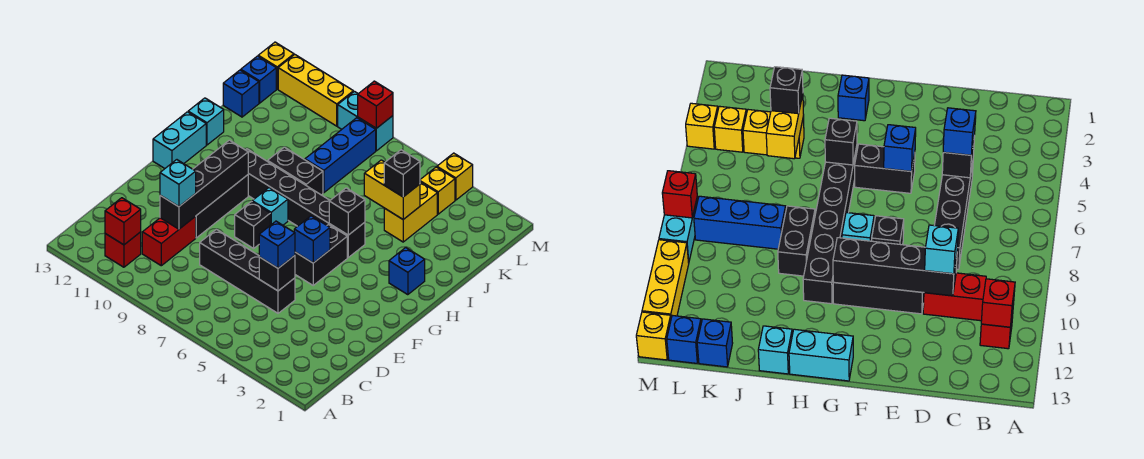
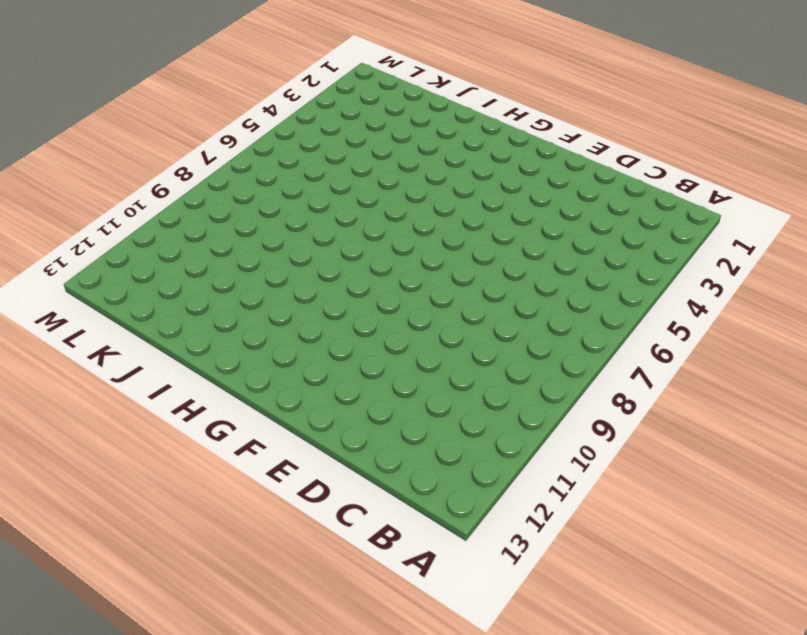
none -> red 1x1 brick [105,232,141,267]
none -> red 1x2 brick [142,216,196,266]
none -> black 1x4 brick [200,229,295,313]
none -> black 1x3 brick [196,175,248,238]

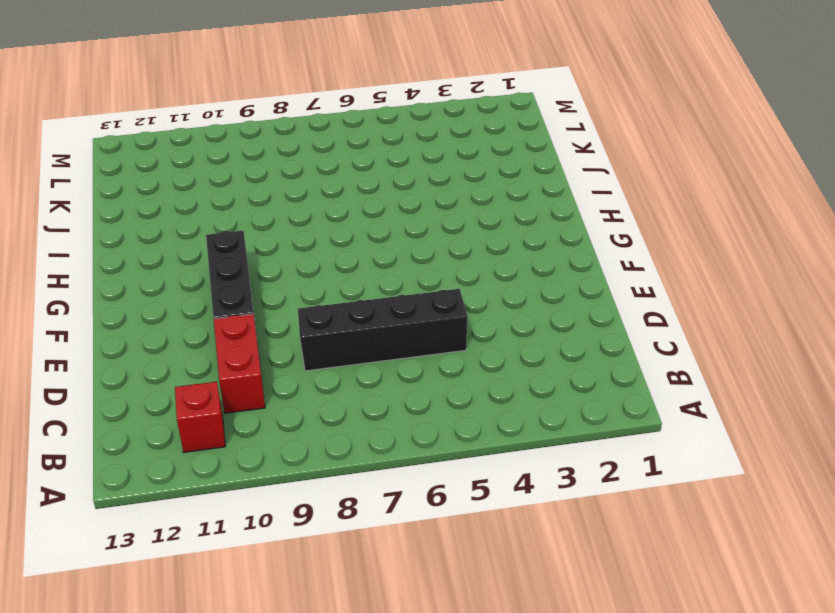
none -> black 1x2 brick [295,225,347,285]
none -> black 1x1 brick [235,202,270,248]
none -> cyan 1x1 brick [252,188,288,225]
none -> cyan 1x2 brick [153,112,206,168]

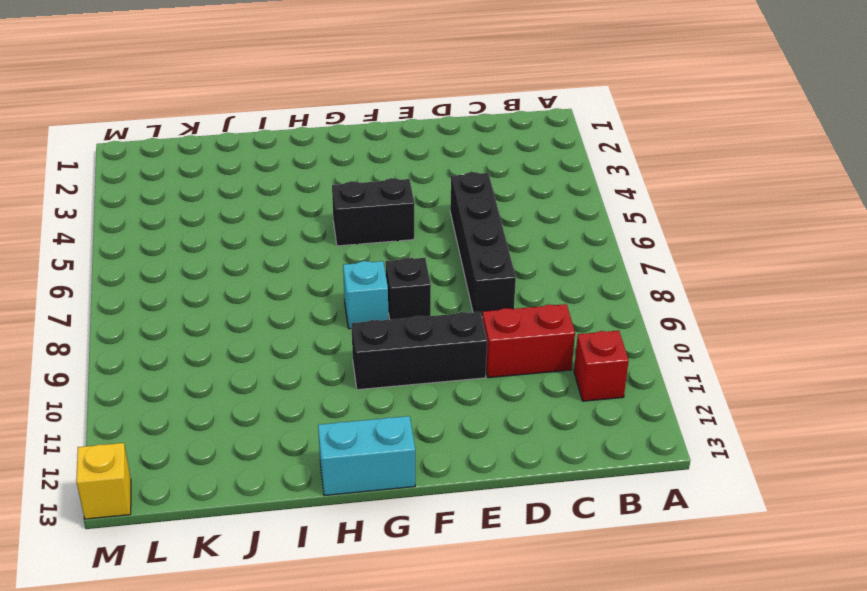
none -> blue 1x1 brick [389,248,425,295]
none -> black 1x6 brick [246,149,365,257]
none -> black 1x2 brick [268,147,323,195]
none -> cyan 1x1 brick [188,98,224,145]

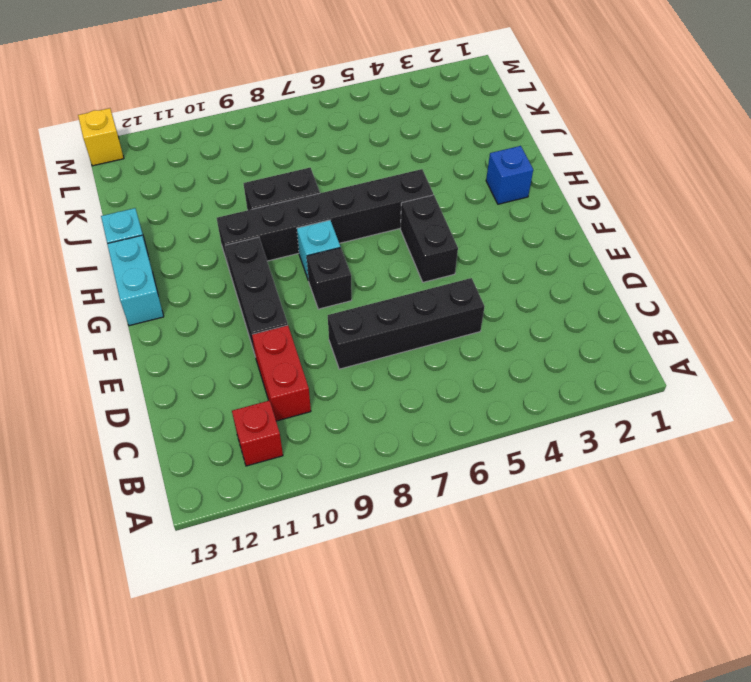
none -> yellow 1x2 brick [384,182,437,242]
none -> blue 1x3 brick [305,118,376,193]
none -> blue 1x1 brick [223,70,259,117]
none -> yellow 1x1 brick [420,167,455,214]

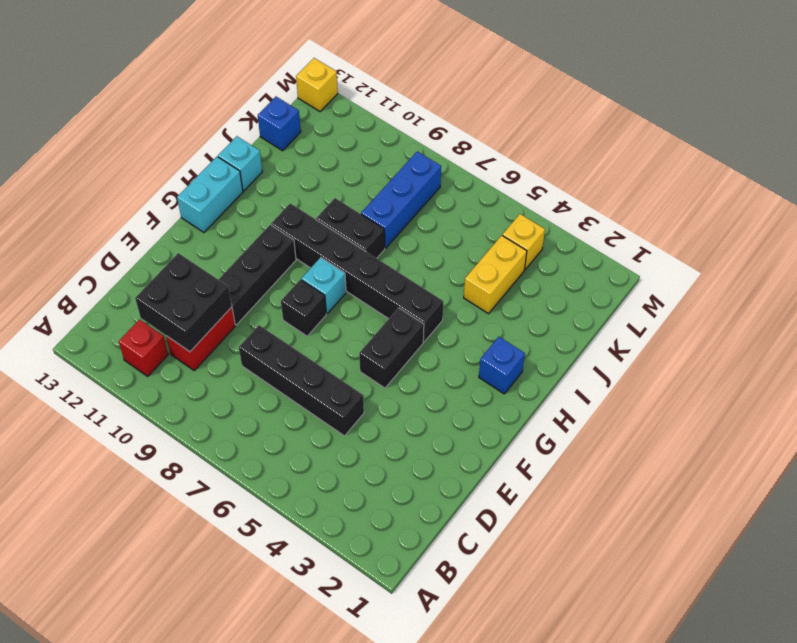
black 2x2 brick [135,253,232,352] -> black 1x4 brick [160,140,248,229]
none -> blue 1x1 brick [241,56,276,103]
none -> yellow 1x1 brick [437,153,473,200]
none -> cyan 1x2 brick [338,92,393,151]
none -> yellow 1x3 brick [278,55,353,126]

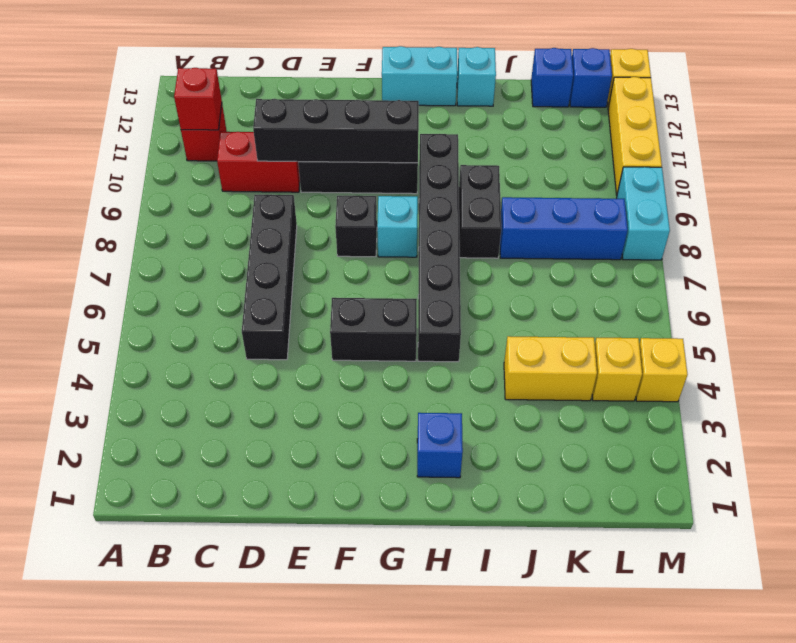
none -> black 1x1 brick [259,255,295,291]
none -> blue 1x1 brick [294,216,330,263]
none -> black 1x1 brick [329,188,365,235]
none -> yellow 1x2 brick [364,160,420,219]

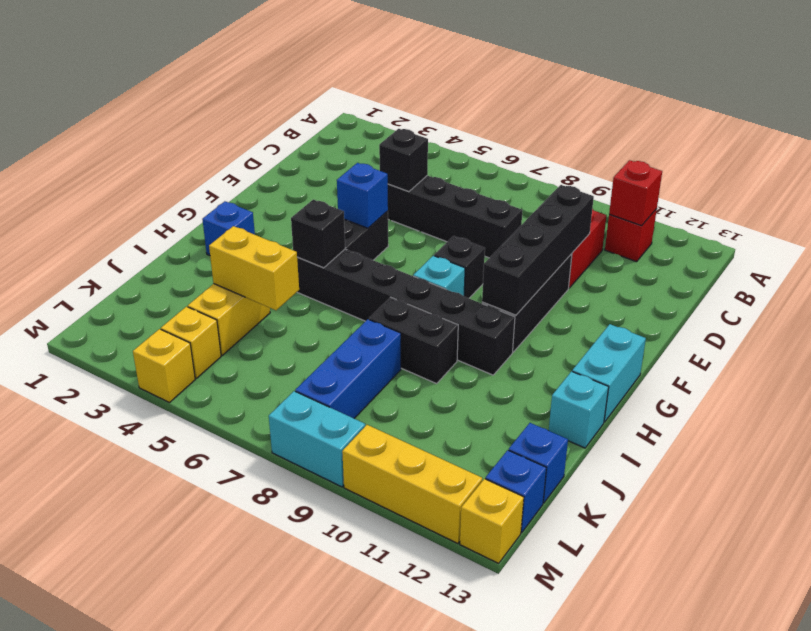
none -> red 1x1 brick [358,81,393,128]
none -> blue 1x1 brick [259,221,295,268]
none -> cyan 1x1 brick [160,160,196,207]
none -> black 1x1 brick [384,150,420,197]

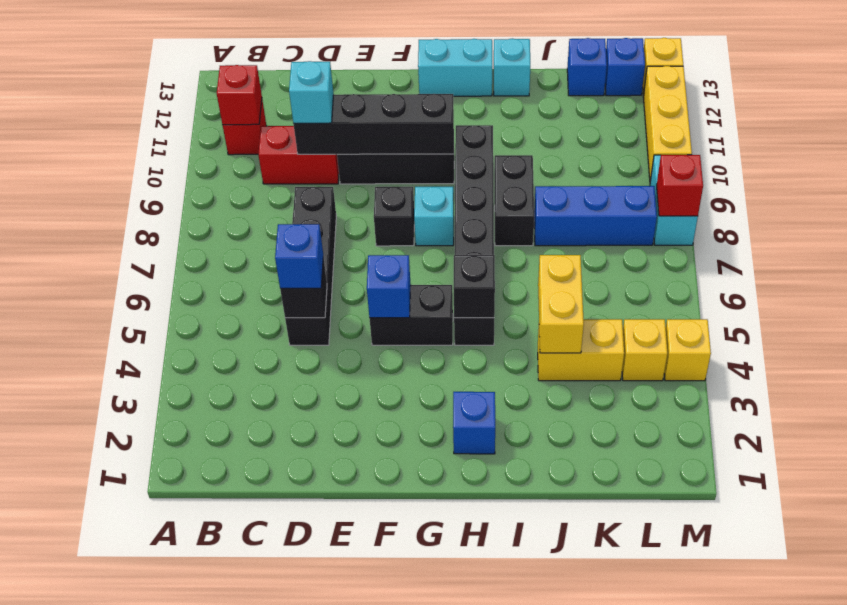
none -> black 1x1 brick [384,150,420,197]

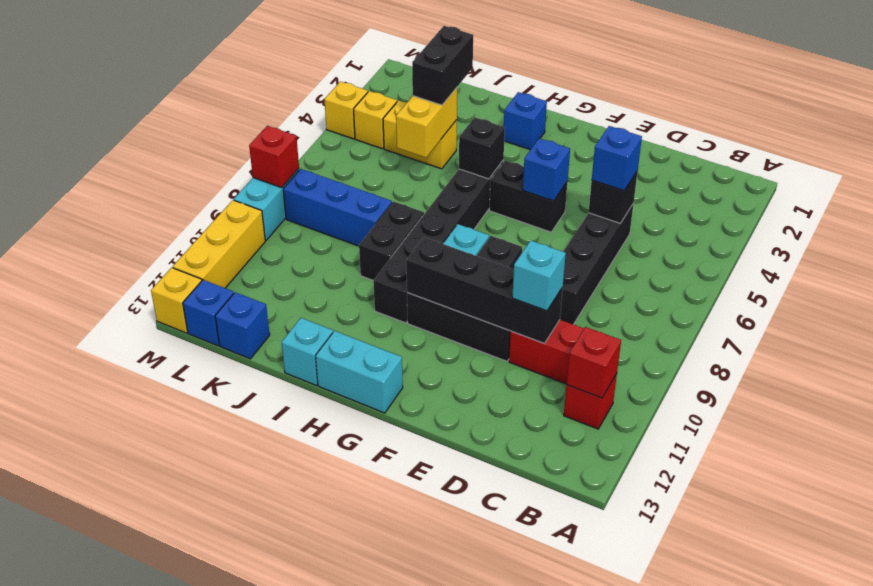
black 1x2 brick [412,26,473,105] -> black 1x1 brick [384,150,420,197]

